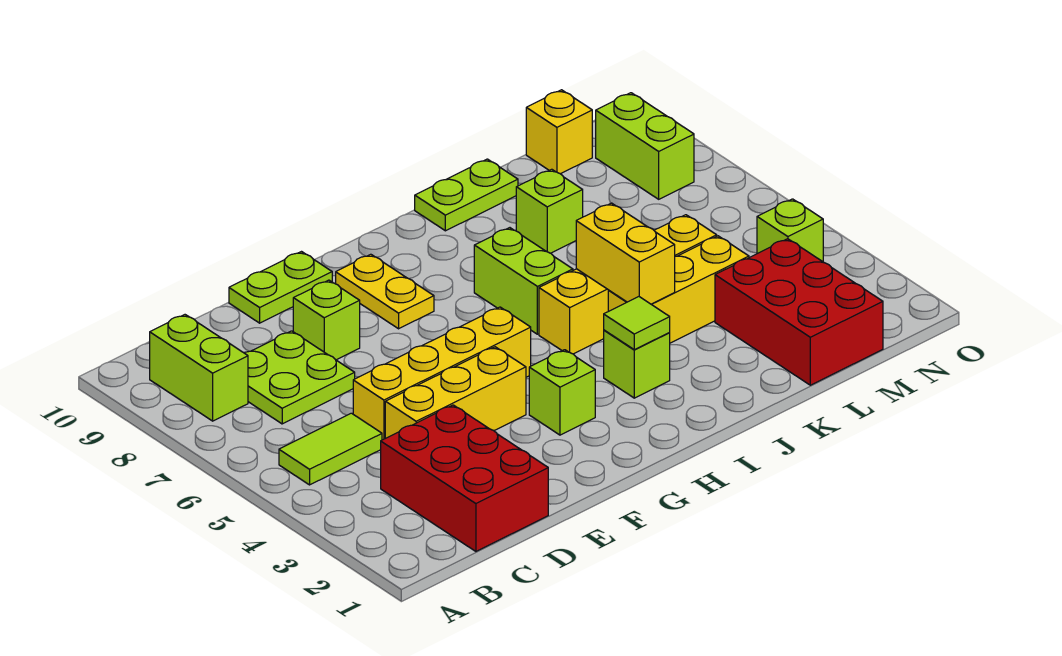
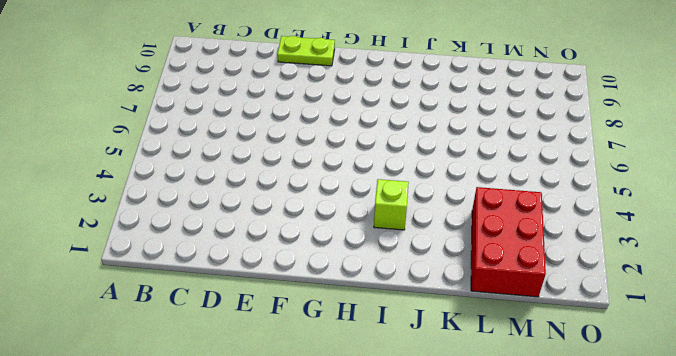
none -> lime 1x2 tile [279,413,382,485]
none -> lime 1x2 brick [150,315,248,421]
none -> red 2x3 brick [381,405,548,551]

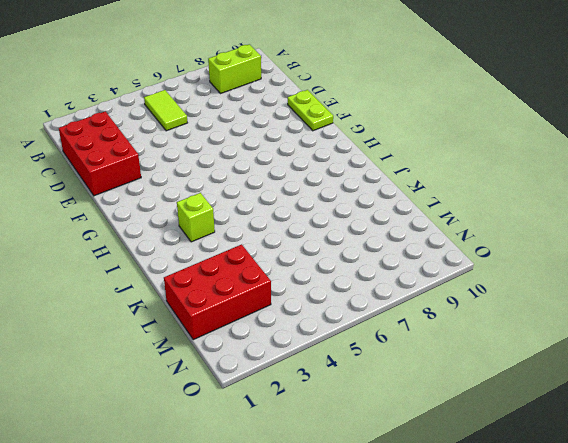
red 2x3 brick [59,111,141,196] -> red 2x3 brick turned to [381,405,548,551]
none -> lime 2x2 plate [244,331,355,424]
none -> yellow 1x3 brick [385,347,526,438]
none -> yellow 1x4 brick [353,307,531,440]

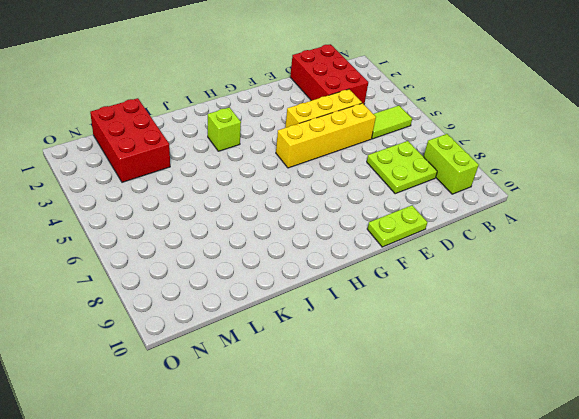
none -> lime 1x1 brick [293,280,360,360]
none -> lime 1x1 brick [529,350,595,435]
none -> yellow 1x2 plate [336,254,434,329]

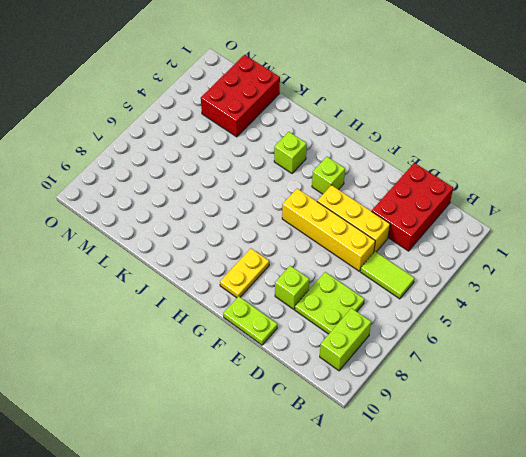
none -> yellow 1x4 brick [539,215,717,354]
none -> lime 1x2 brick [474,228,573,334]
none -> yellow 1x3 brick [608,236,749,343]

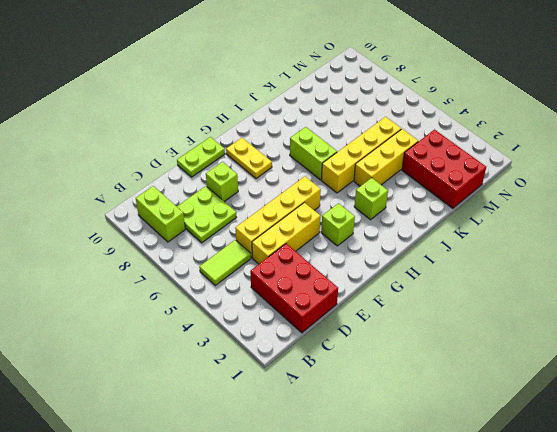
none -> lime 1x2 plate [415,159,518,231]
none -> lime 1x1 brick [516,169,583,253]
none -> yellow 1x1 brick [526,90,592,174]

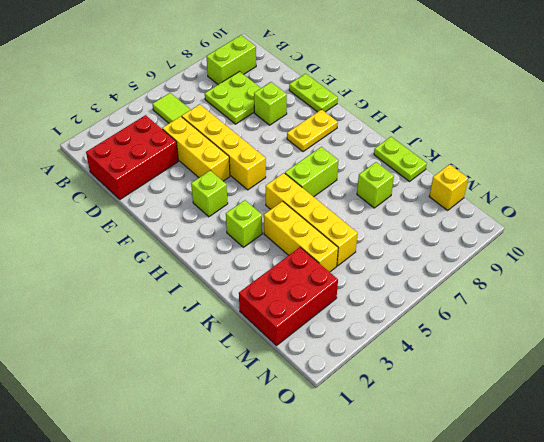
none -> lime 1x1 brick [757,199,823,262]
none -> lime 1x2 brick [596,93,694,199]
none -> lime 1x1 tile [604,297,670,350]

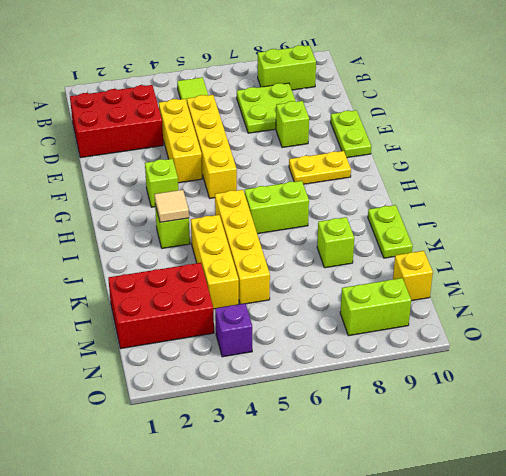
tan 1x1 tile [154,190,189,222] -> lime 1x1 tile [604,297,670,350]
purple 1x1 brick [215,303,252,357] -> lime 1x1 brick [757,199,823,262]
none -> yellow 1x2 brick [576,203,675,304]

